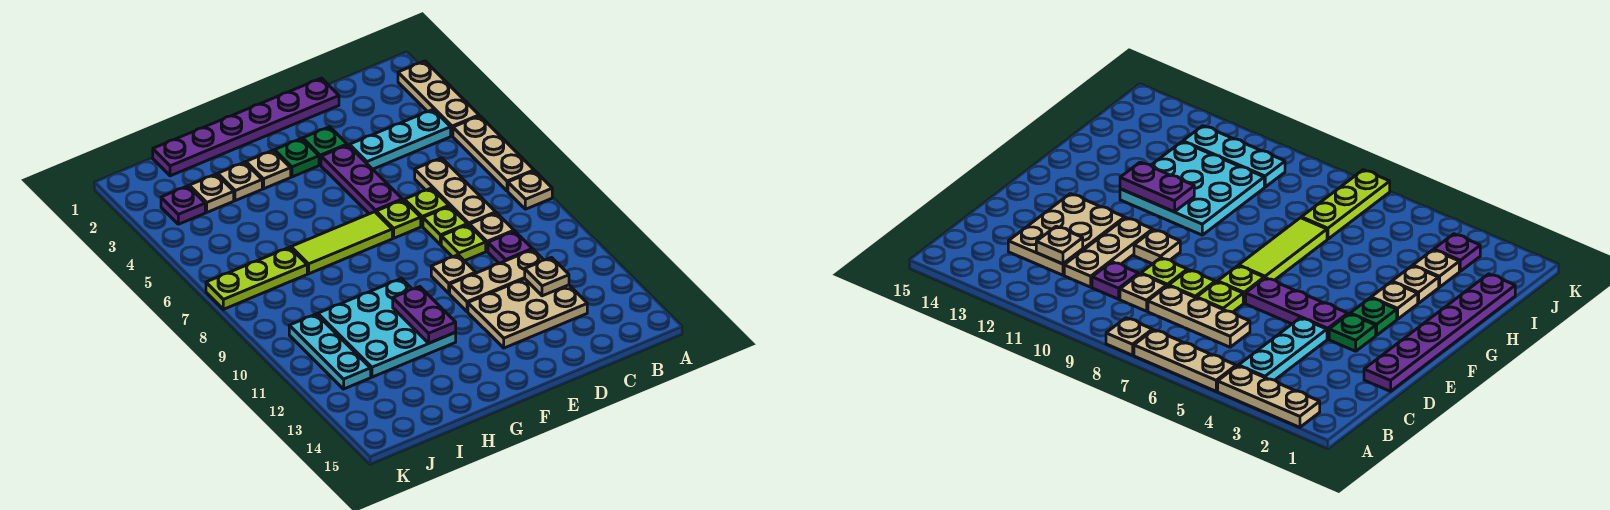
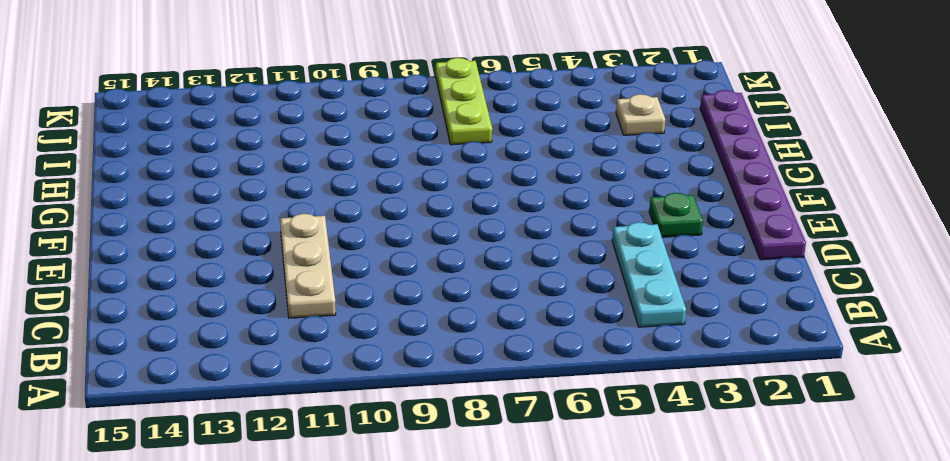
none -> tan 1x3 plate [398,61,479,136]
none -> tan 1x3 plate [453,116,534,191]
none -> tan 1x1 plate [508,171,552,209]

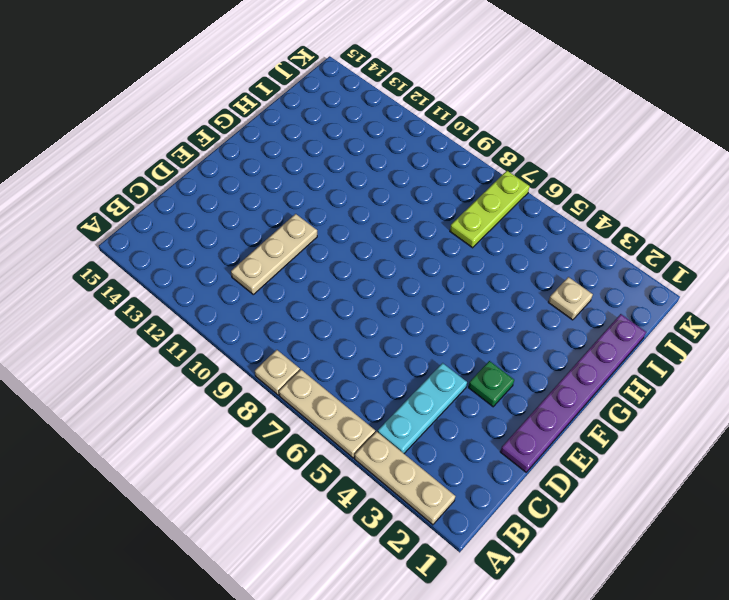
none -> tan 1x3 plate [415,158,496,226]
none -> tan 1x1 plate [470,213,514,251]
none -> purple 1x1 plate [488,231,532,264]

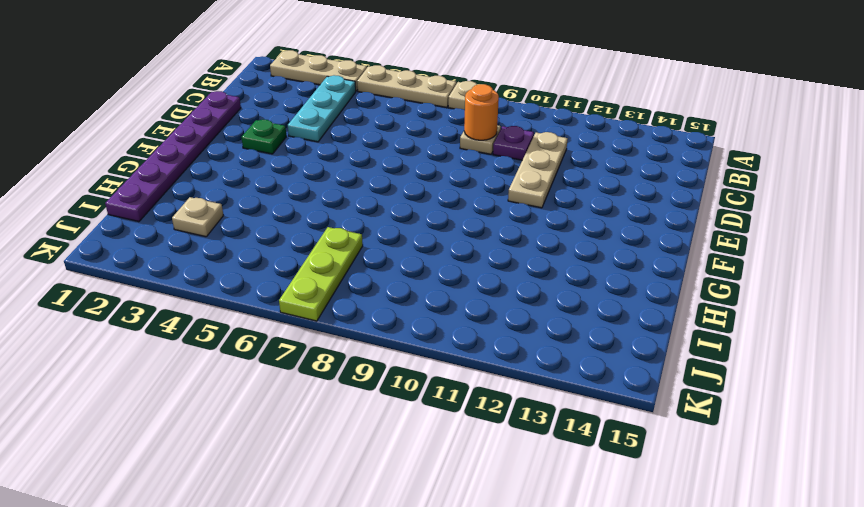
orange 1x1 round brick [464,84,499,140] -> none
none -> tan 1x3 plate [415,158,496,226]
none -> tan 2x3 plate [468,279,587,348]
none -> lime 1x1 plate [405,188,449,226]

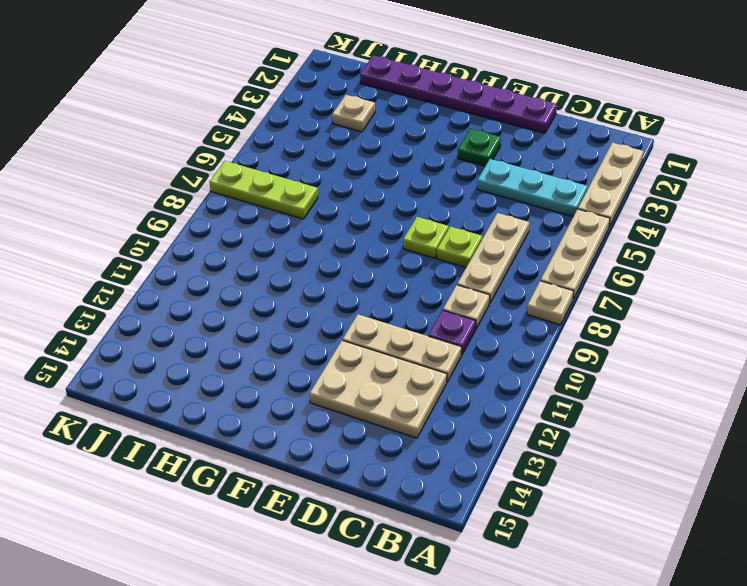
none -> lime 1x1 plate [423,206,467,245]
none -> lime 1x1 plate [441,225,486,261]
none -> purple 1x3 plate [321,145,402,214]

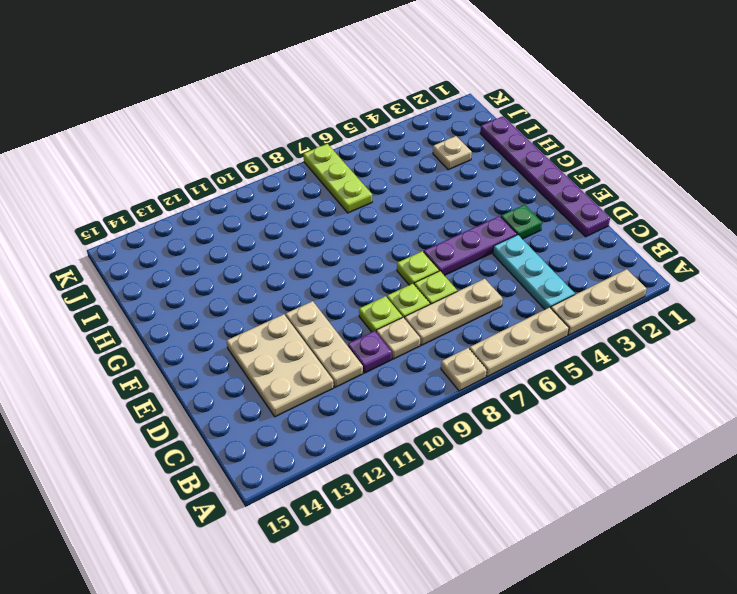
none -> tan 1x1 plate [431,255,476,293]
none -> green 1x1 plate [274,138,319,177]
none -> lime 1x3 tile [291,212,392,274]

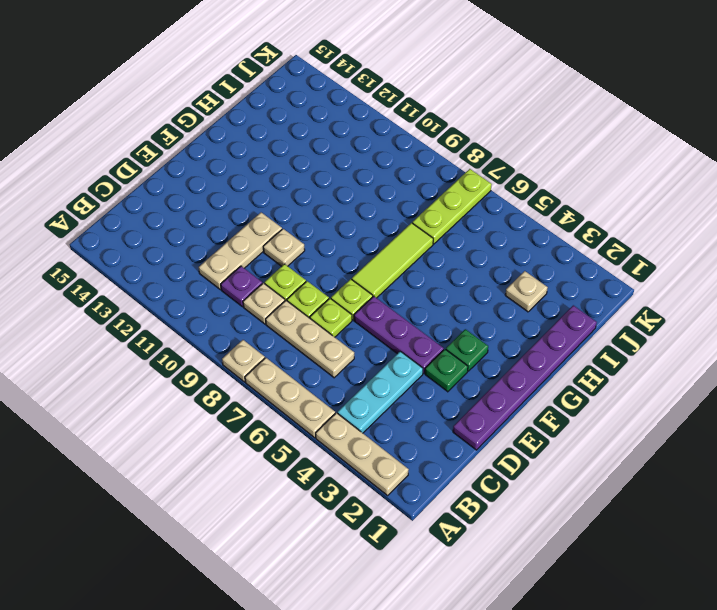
none -> tan 2x3 plate [468,279,587,348]
none -> tan 1x1 plate [246,150,291,189]
none -> cyan 3x3 plate [318,278,456,377]

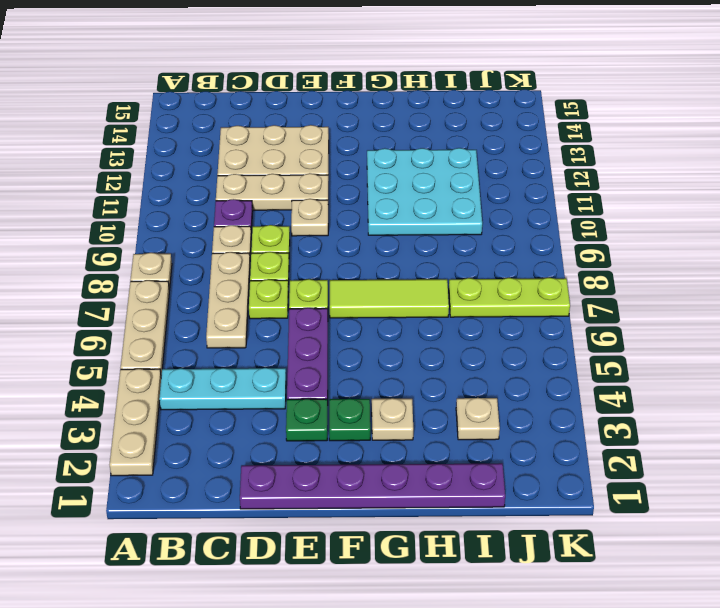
none -> tan 1x1 plate [218,162,262,201]
none -> purple 1x1 plate [161,186,205,224]
none -> cyan 1x3 plate [289,314,371,389]

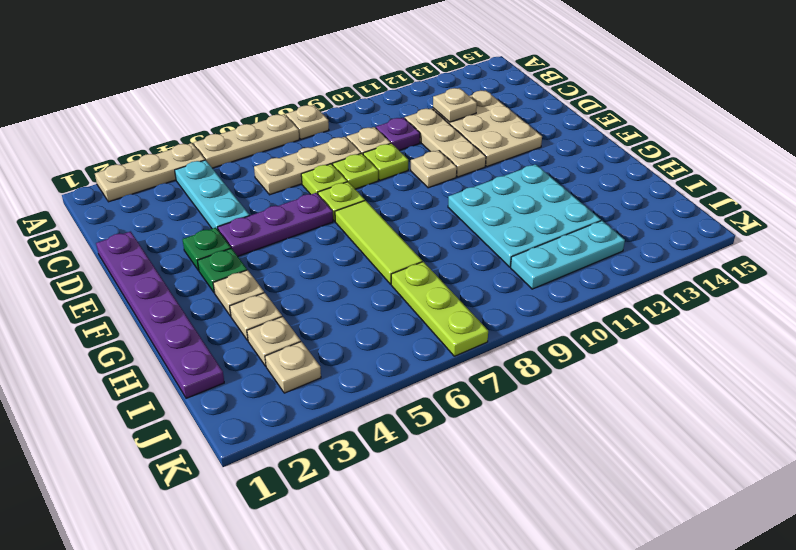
tan 1x1 plate [265,341,321,393] -> purple 1x1 plate [161,186,205,224]
none -> purple 1x2 plate [393,287,456,343]

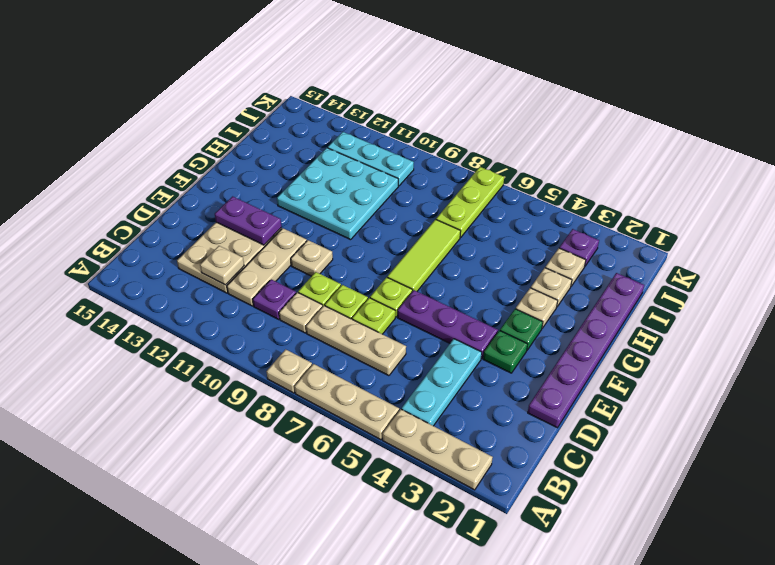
purple 1x2 plate [215,196,281,245] -> purple 1x2 plate moved to [393,287,456,343]

